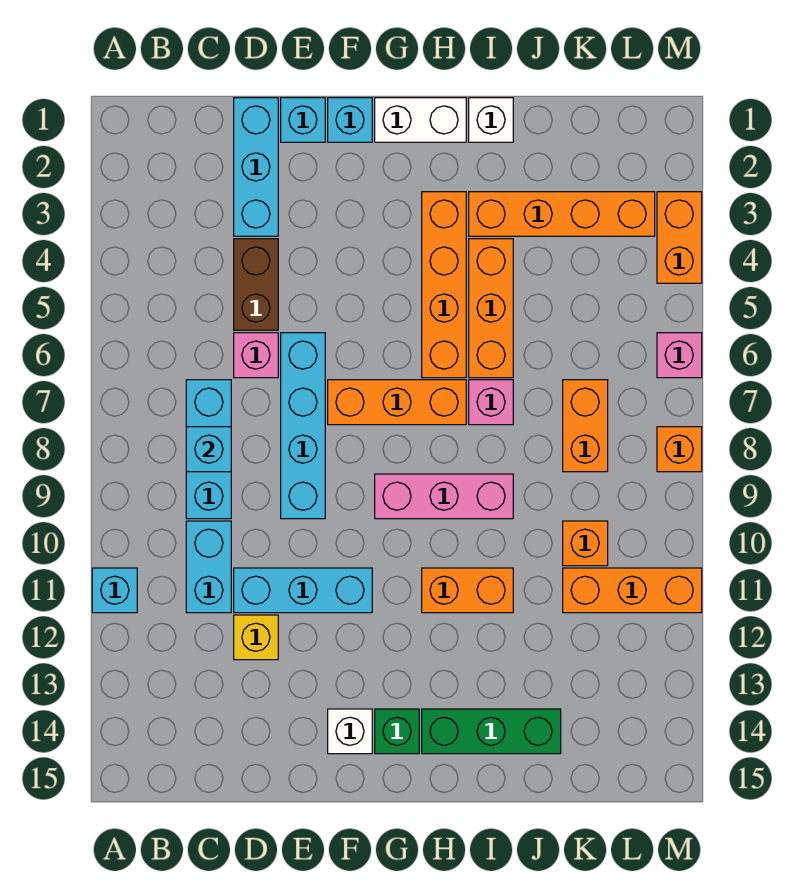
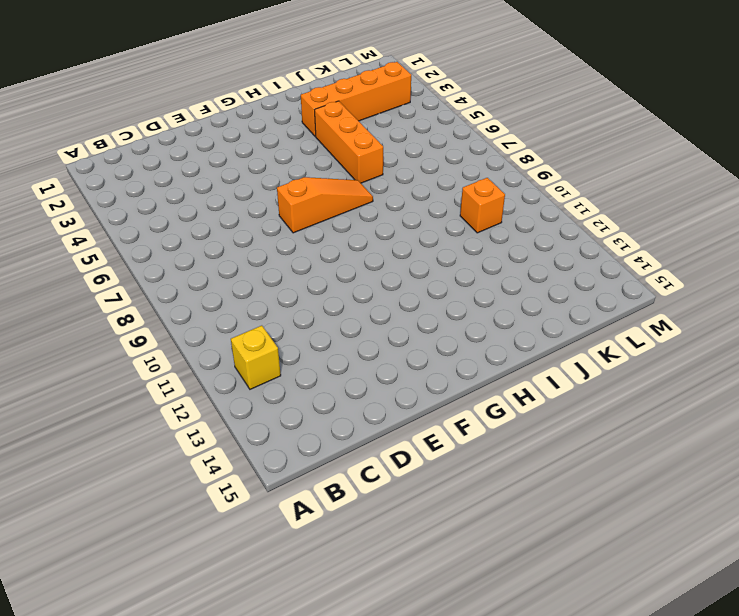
yellow 1x1 brick [231,326,281,389] -> yellow 1x1 brick moved to [234,615,278,660]
orange 1x3 slope [277,177,373,233] -> orange 1x3 brick [328,380,466,425]
none -> cyan 1x1 brick [92,568,137,613]
none -> cyan 1x3 brick [186,380,231,519]
none -> cyan 1x2 brick [186,521,231,613]
none -> cyan 1x3 brick [234,98,278,236]

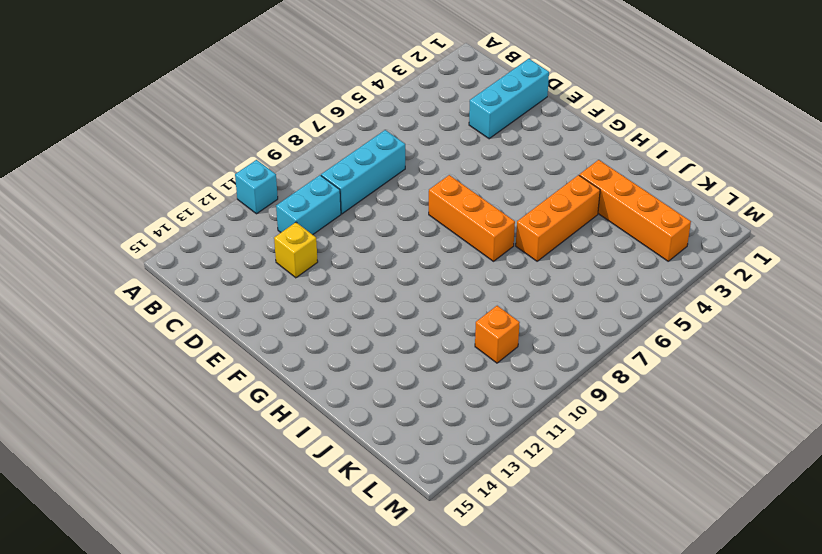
none -> brown 1x2 brick [234,239,278,330]
none -> pink 1x1 brick [234,333,278,378]
none -> cyan 1x3 brick [234,568,372,613]
none -> cyan 1x1 brick [281,98,325,142]

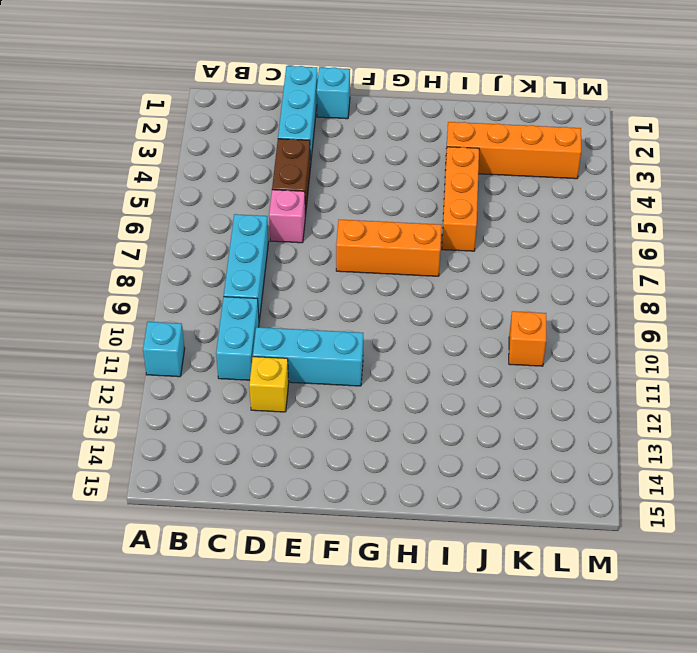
none -> cyan 1x4 brick [281,333,325,519]
none -> cyan 1x1 brick [328,98,372,142]
none -> white 1x1 brick [328,709,372,754]
none -> white 1x2 brick [375,98,466,142]

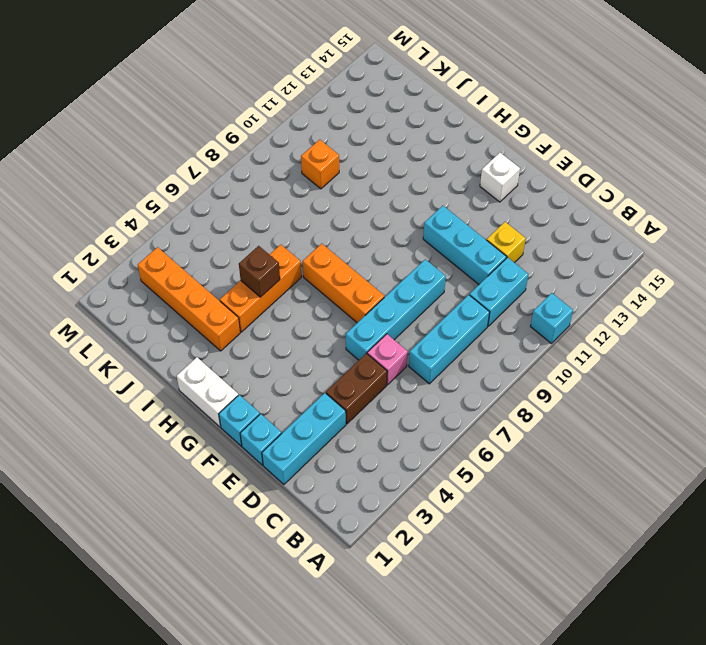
brown 1x1 brick [239,246,280,297] -> none
none -> pink 1x3 brick [375,474,513,519]
none -> green 1x1 brick [375,709,419,754]
none -> orange 1x4 brick [422,192,466,378]
none -> orange 1x2 brick [422,568,513,613]

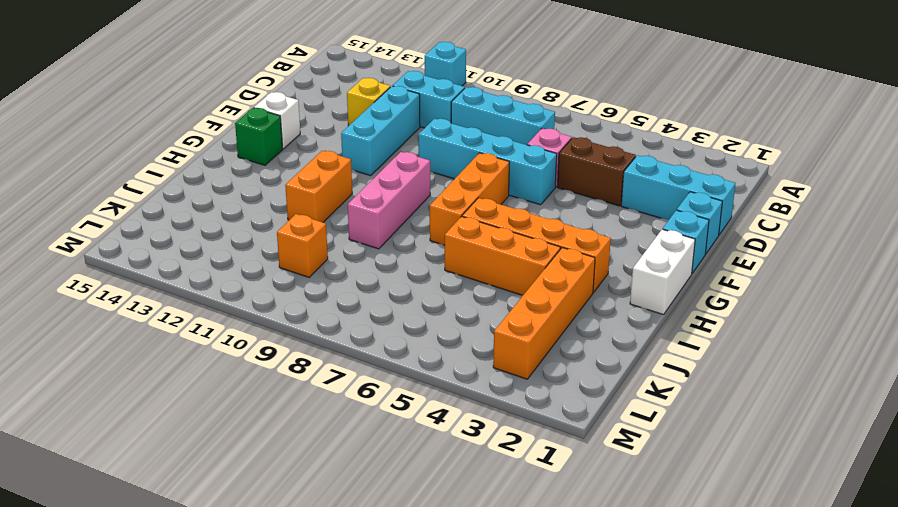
none -> green 1x3 brick [422,709,561,754]
none -> white 1x1 brick [469,98,513,142]
none -> pink 1x1 brick [469,380,513,425]
none -> orange 1x2 brick [563,380,608,472]

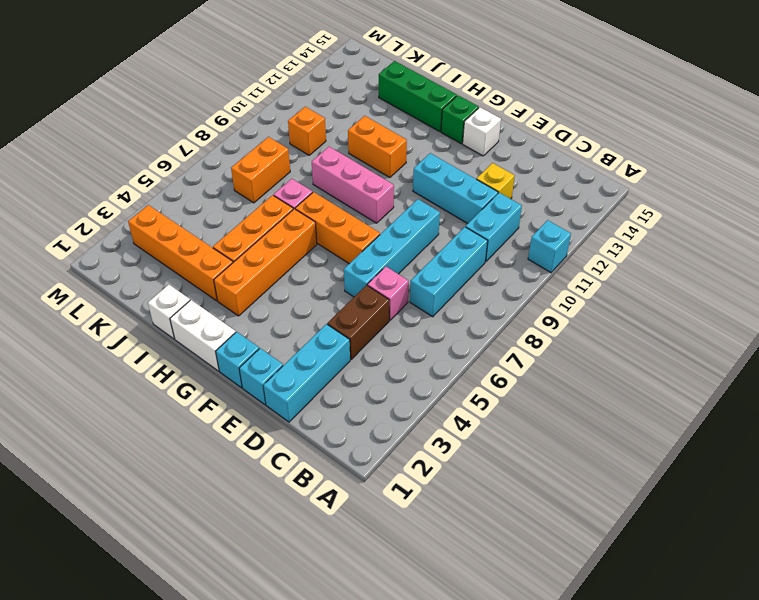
none -> orange 1x3 brick [563,568,702,613]
none -> orange 1x2 brick [657,192,702,283]
none -> pink 1x1 brick [657,333,702,378]
none -> orange 1x1 brick [657,427,702,472]

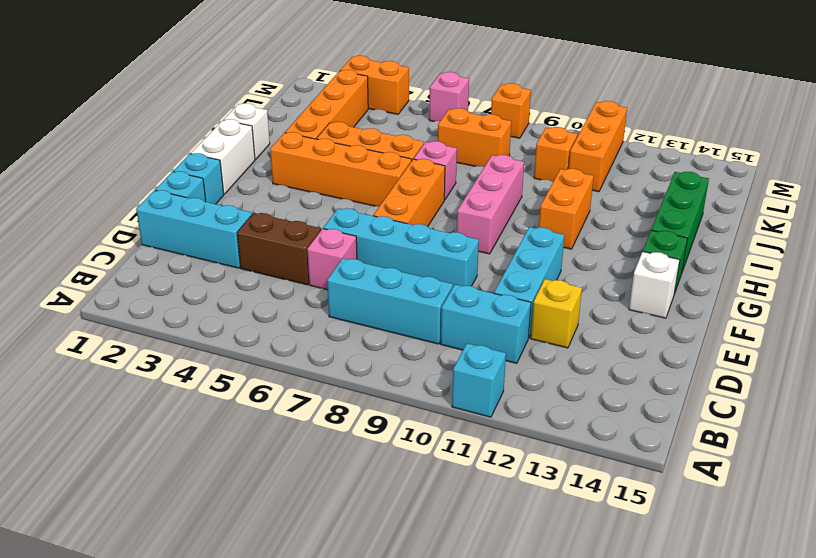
none -> cyan 1x1 brick [186,427,231,472]

